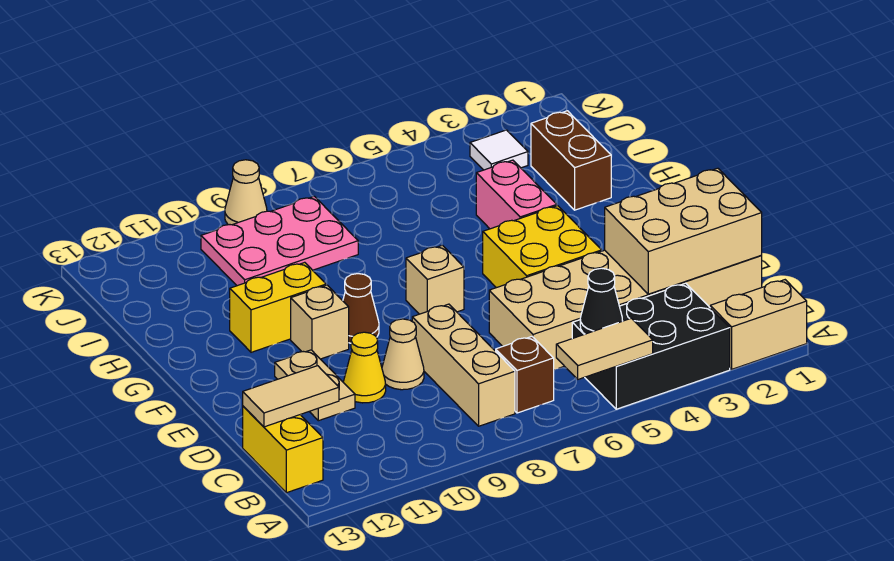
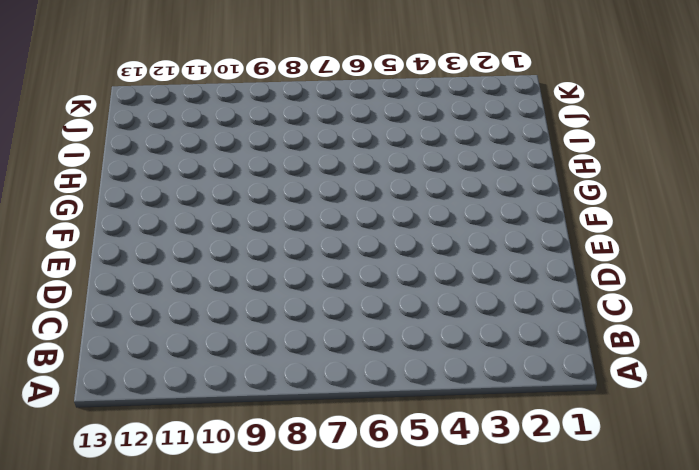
none -> tan 1x2 brick [710,280,807,369]
none -> black 2x3 brick [572,283,730,409]
none -> brown 1x1 brick [496,337,554,413]

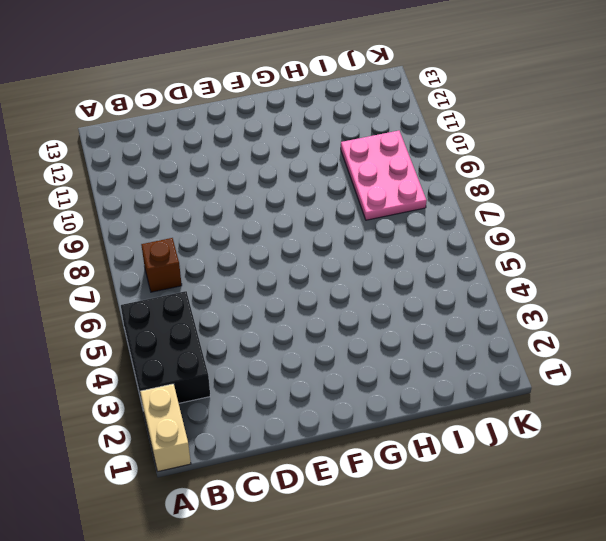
none -> tan 1x3 brick [412,304,515,426]
none -> yellow 1x2 brick [243,406,323,493]
none -> tan 2x6 brick [489,250,762,370]

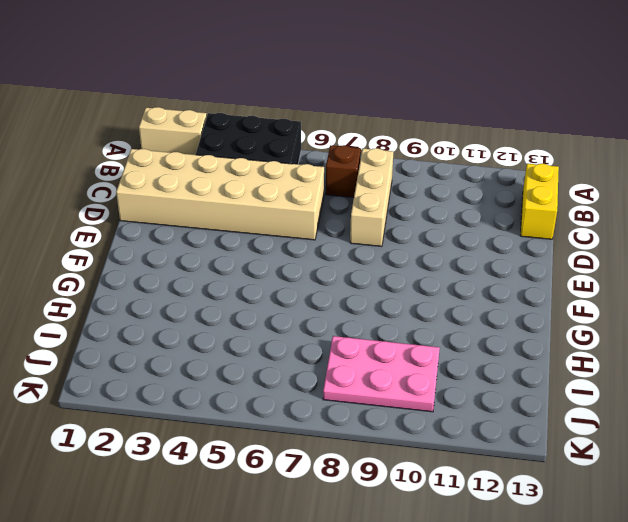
none -> tan 1x1 cone [382,319,424,390]
none -> yellow 1x1 cone [343,332,386,403]
none -> tan 1x2 plate [275,350,355,421]

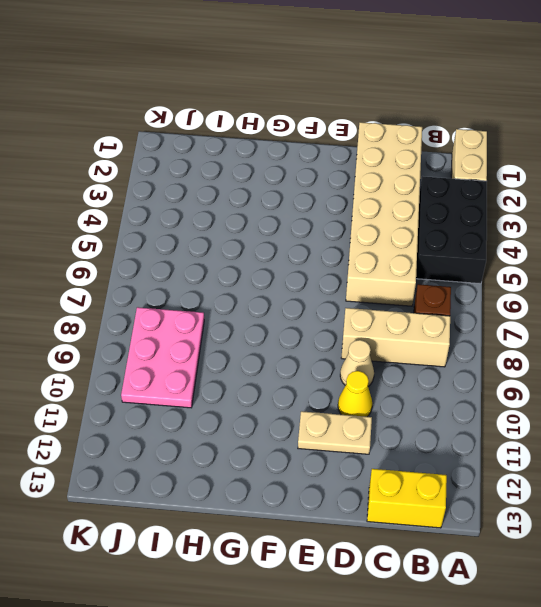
none -> yellow 2x2 brick [483,206,602,288]
none -> tan 1x1 brick [406,245,464,314]
none -> brown 1x1 cone [343,274,379,343]

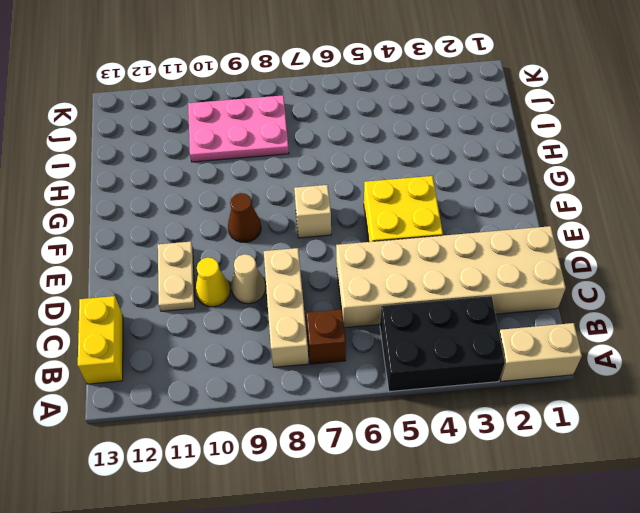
none -> tan 1x1 brick [291,285,349,359]
none -> pink 1x2 brick [476,160,557,229]
none -> yellow 1x2 brick [230,262,326,352]

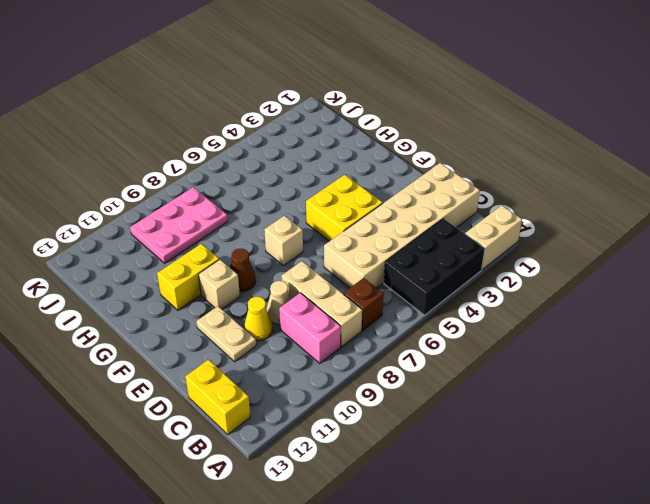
pink 1x2 brick [279,293,341,363] -> pink 1x2 brick moved to [476,160,557,229]
none -> brown 1x2 brick [531,111,611,210]
none -> white 1x1 tile [470,130,528,170]
none -> tan 1x1 cone [225,160,267,225]

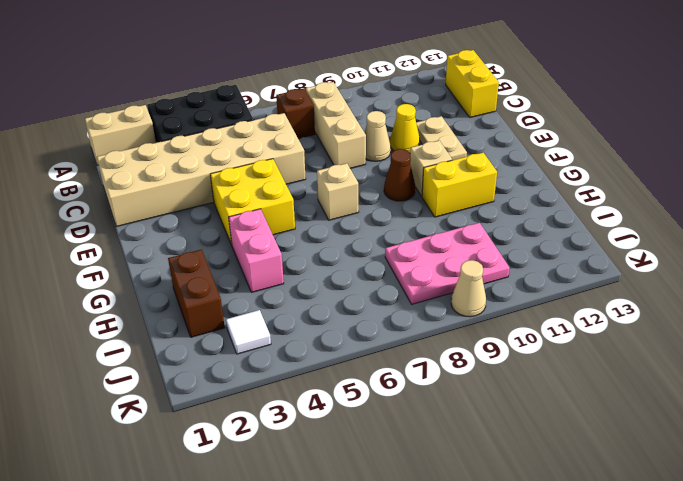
none -> tan 1x2 tile [556,318,653,379]
none -> black 1x1 cone [580,268,622,334]
none -> tan 2x3 brick [605,168,762,294]

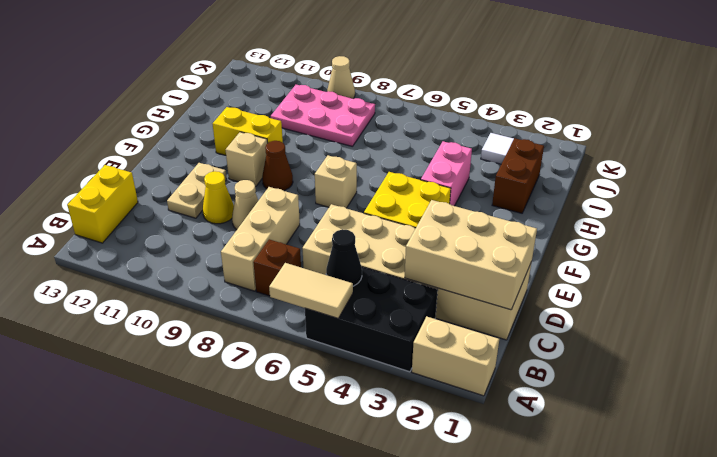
none -> tan 1x2 tile [243,366,339,427]

